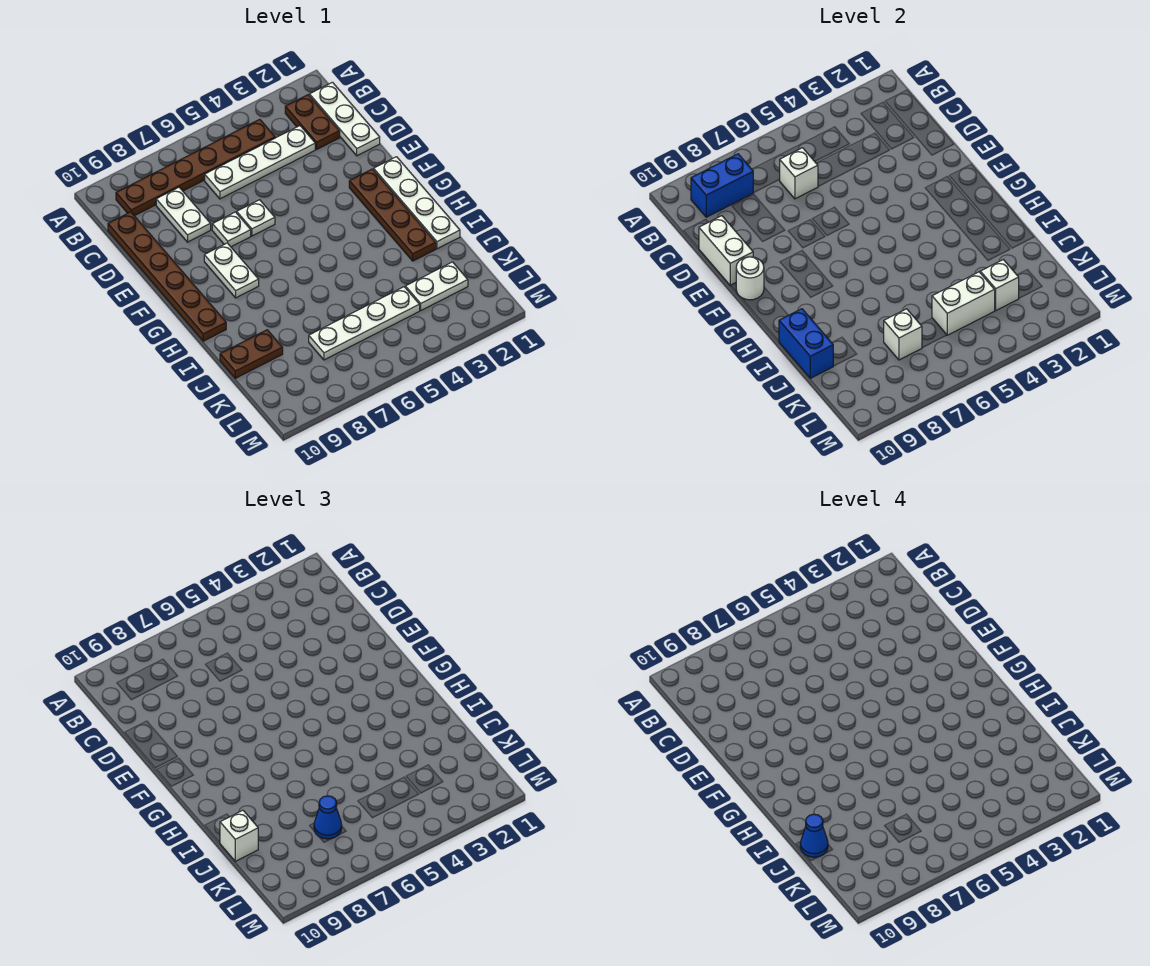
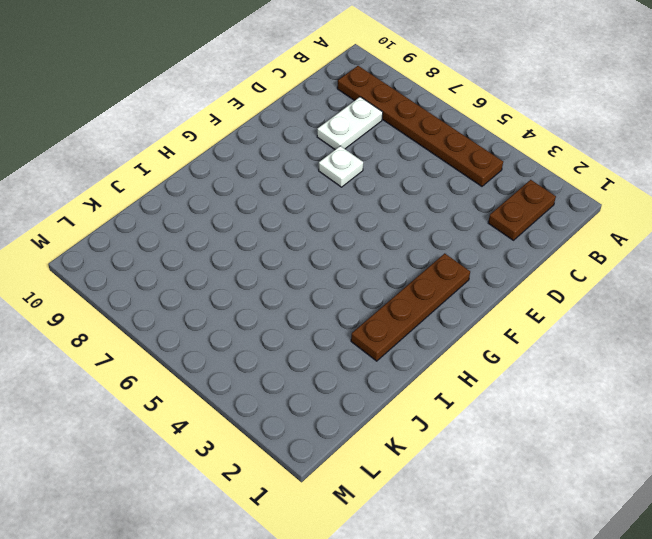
none -> white 1x3 plate [309,82,380,156]
none -> white 1x4 plate [205,126,315,199]
none -> brown 1x6 plate [108,212,226,341]

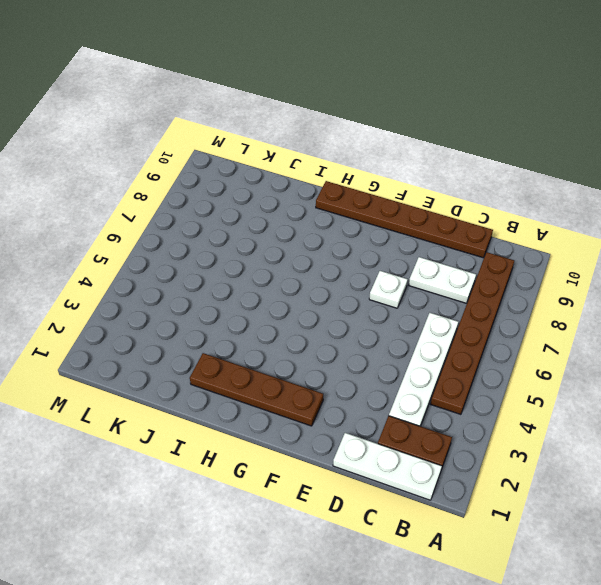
none -> white 1x1 plate [237,200,275,236]
none -> white 1x4 plate [374,157,460,249]
none -> white 1x2 plate [204,243,259,298]

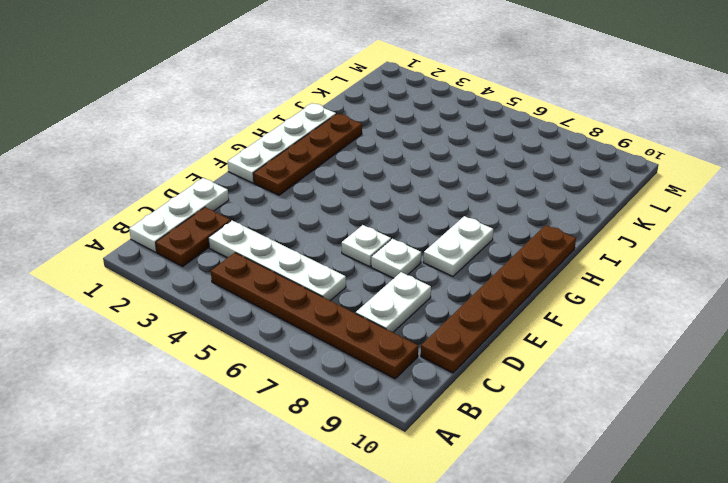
none -> brown 1x2 plate [220,330,283,378]
none -> white 1x2 plate [405,262,468,310]
none -> white 1x4 plate [309,287,420,360]

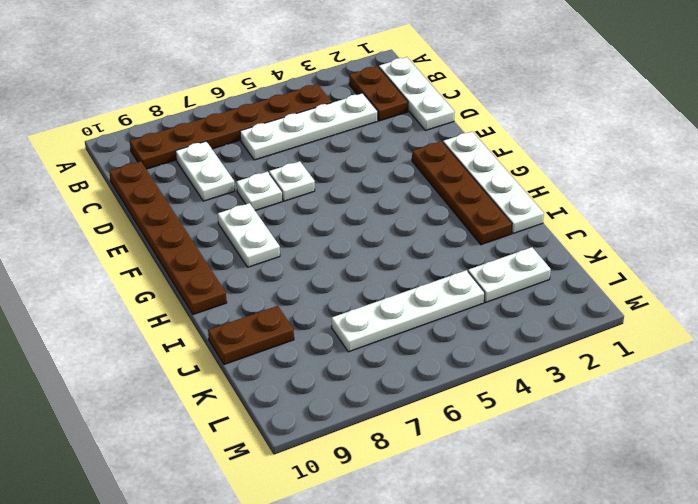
none -> blue 1x2 brick [691,154,753,217]
none -> white 1x1 brick [780,148,818,199]
none -> white 1x2 brick [699,216,753,285]

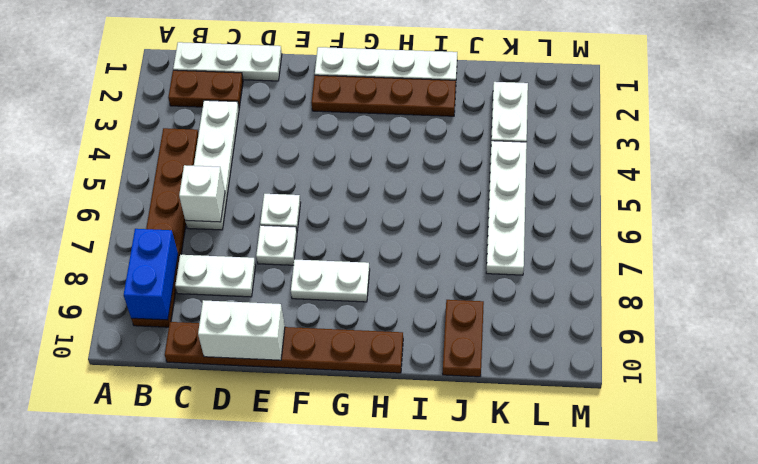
none -> white 1x1 round brick [736,257,764,300]
none -> blue 1x2 brick [779,309,833,378]
none -> white 1x1 brick [980,260,1019,310]

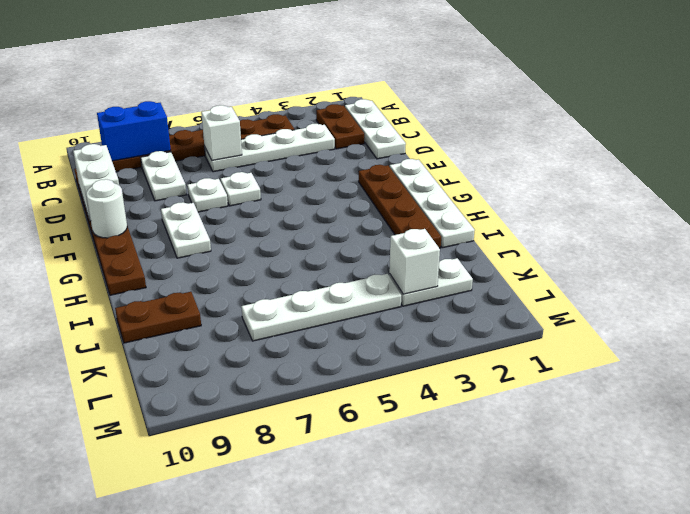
none -> blue 1x2 brick [779,309,833,378]
none -> white 1x2 brick [932,272,995,335]
none -> white 1x1 brick [884,309,922,360]

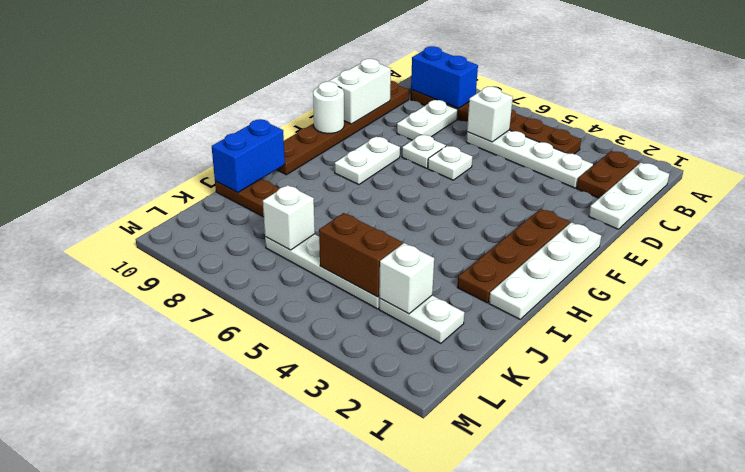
brown 1x2 brick [319,213,402,297] -> white 1x2 brick [932,272,995,335]
none -> white 1x1 brick [220,810,258,861]
none -> blue 1x1 cone [314,796,342,839]
none -> blue 1x1 cone [800,814,828,857]

